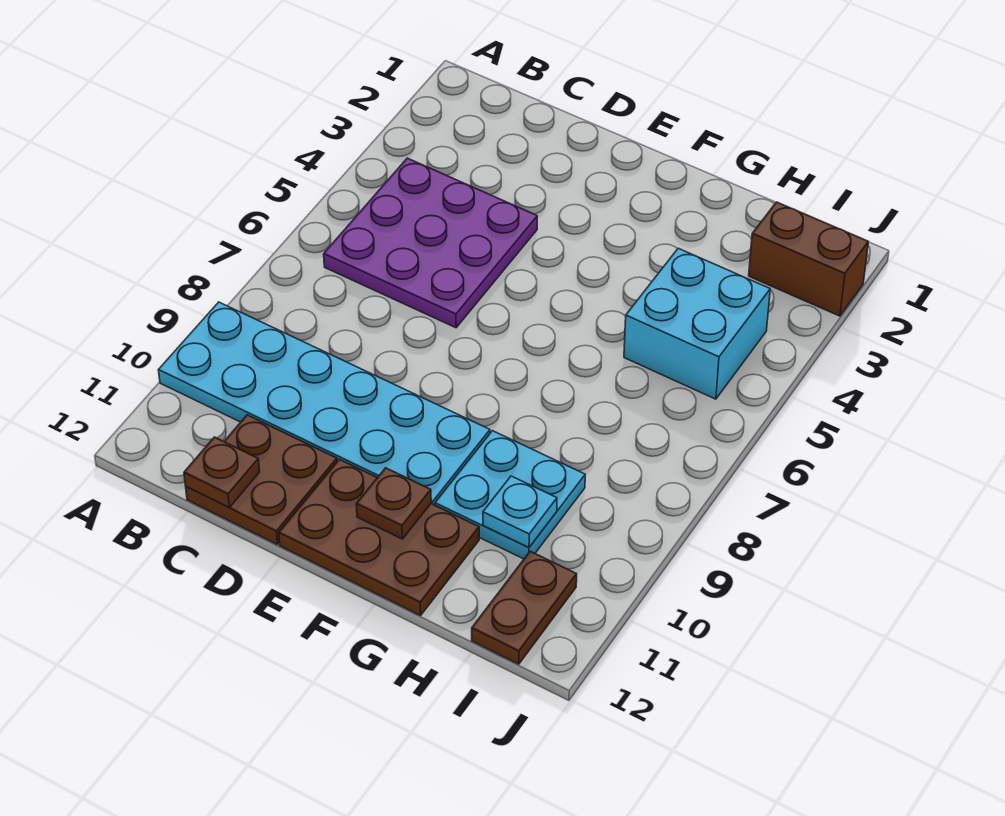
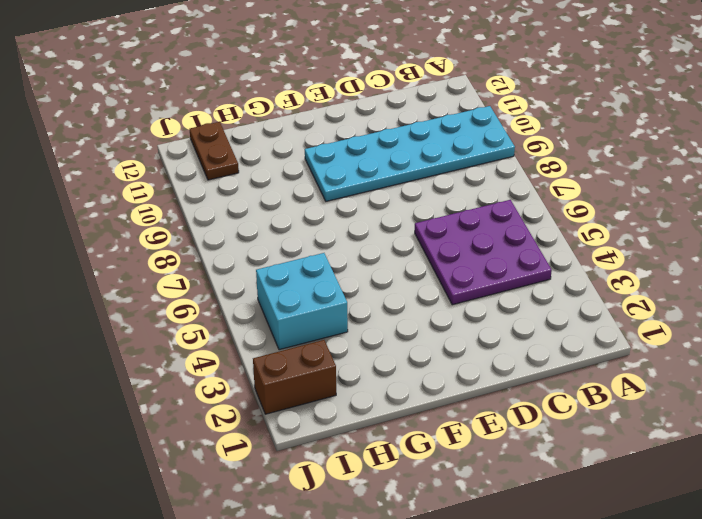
none -> brown 2x2 plate [186,415,337,545]
none -> brown 2x3 plate [279,459,479,616]

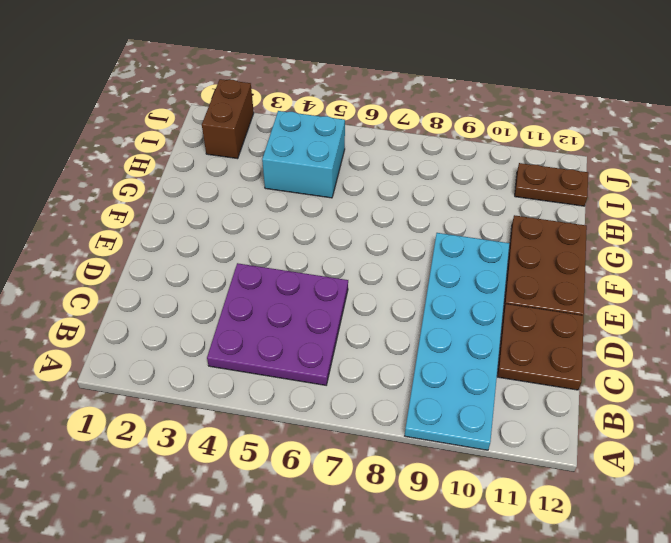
none -> cyan 2x2 plate [435,431,585,559]
none -> brown 1x1 plate [184,437,260,508]

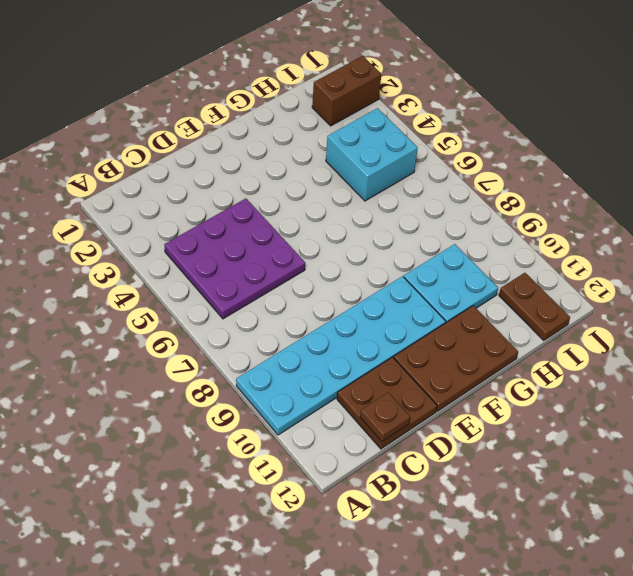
none -> brown 1x1 plate [356,468,431,539]
none -> cyan 1x1 plate [483,476,557,547]

